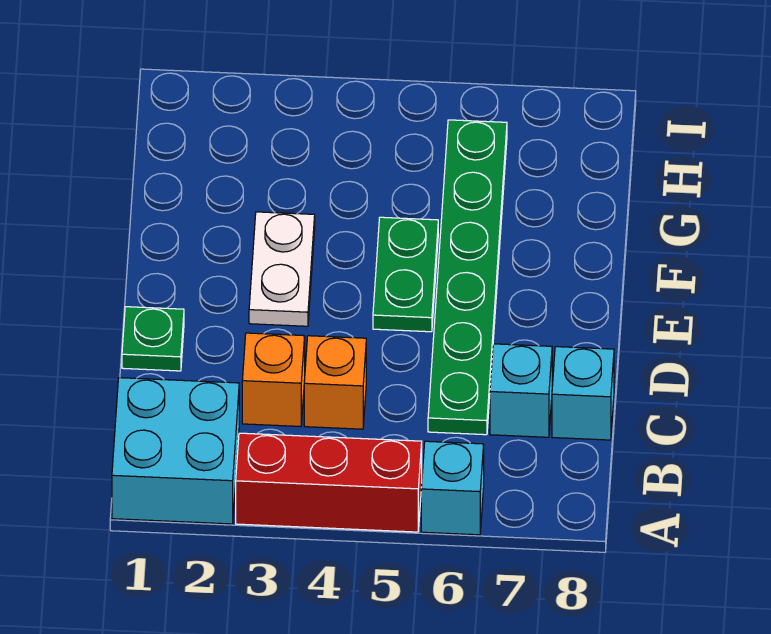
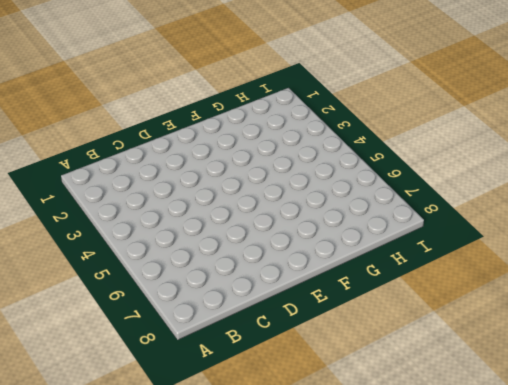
none -> cyan 2x2 brick [112,378,239,524]
none -> red 1x3 brick [236,433,422,532]

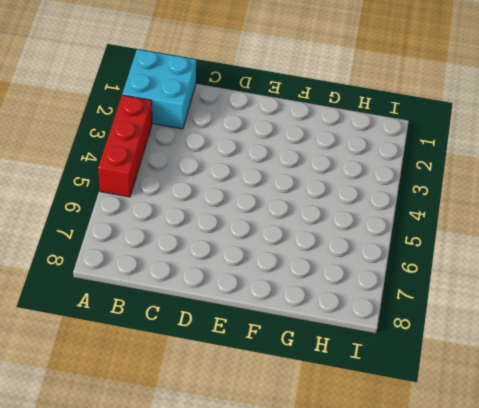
none -> cyan 1x1 brick [421,441,484,535]
none -> orange 1x1 brick [242,333,305,426]

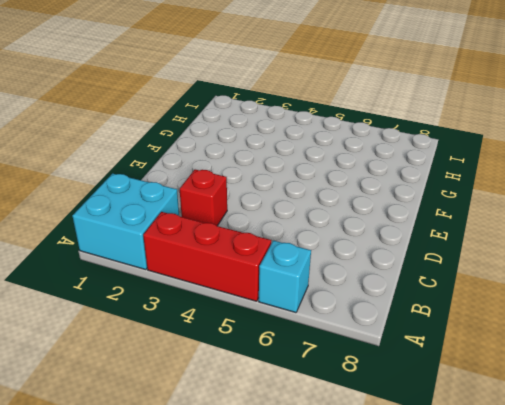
red 1x1 brick [180,170,227,226] -> orange 1x1 brick [242,333,305,426]
none -> orange 1x1 brick [304,336,366,429]
none -> green 1x6 plate [428,120,507,435]

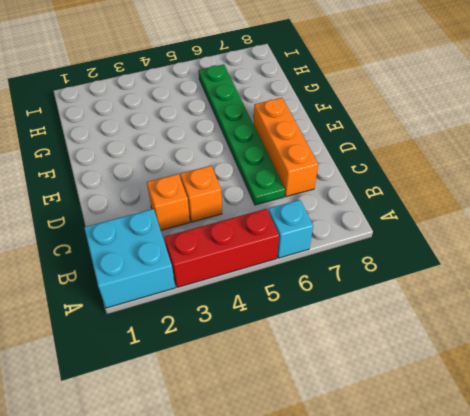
orange 1x3 brick [254,98,318,197] -> cyan 1x1 brick [490,344,552,437]
none -> cyan 1x1 brick [552,347,614,440]
none -> green 1x1 plate [122,307,184,371]

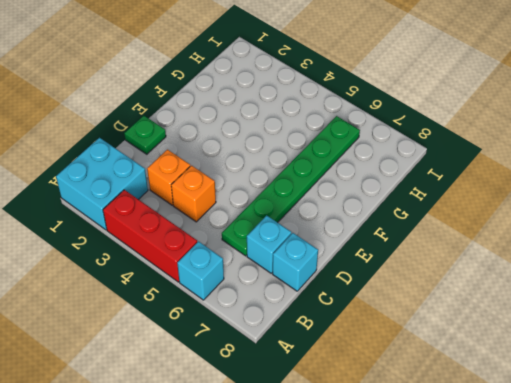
none -> white 1x2 plate [249,212,315,326]
none -> green 1x2 plate [373,217,438,332]

